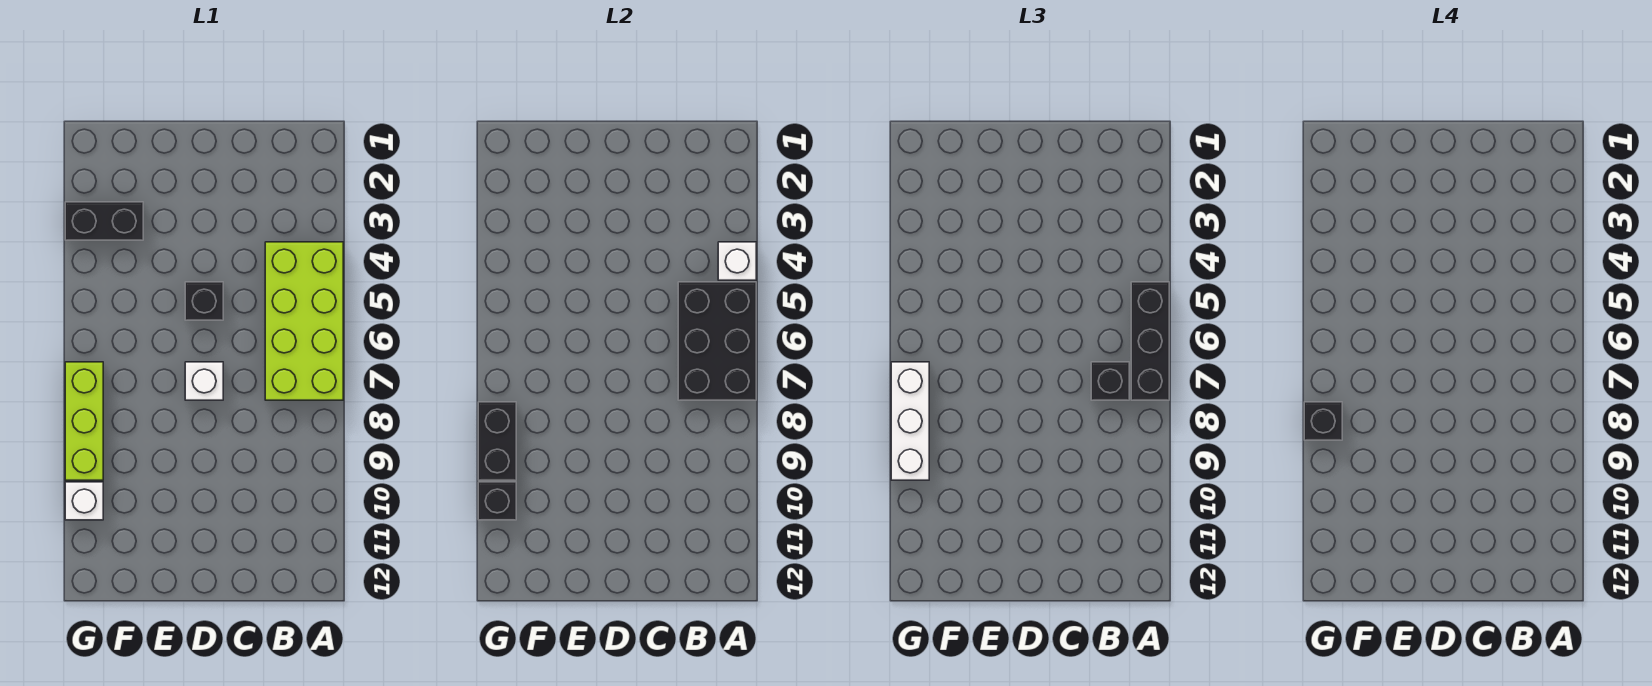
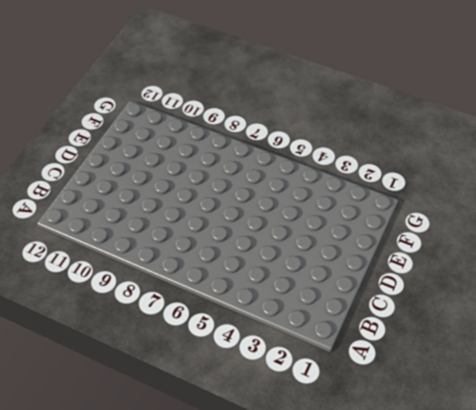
none -> lime 2x4 brick [265,242,343,400]
none -> black 1x1 brick [185,282,223,320]
none -> white 1x1 brick [185,362,223,400]

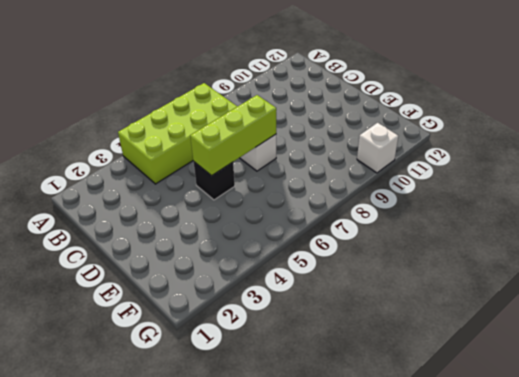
lime 1x3 brick [190,95,276,176] -> lime 1x3 brick moved to [65,362,103,480]
none -> black 1x2 brick [65,202,143,240]
none -> white 1x1 brick [718,242,756,280]
none -> black 2x3 brick [678,282,756,400]

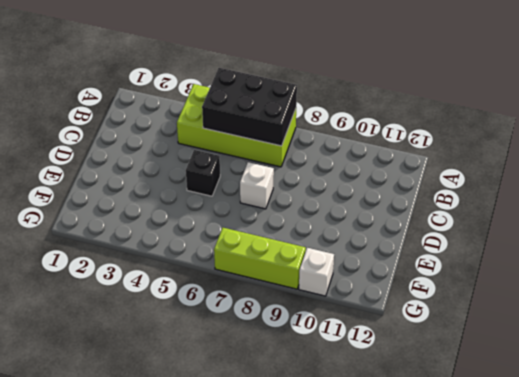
none -> black 1x2 brick [65,202,143,240]
none -> white 1x1 brick [718,242,756,280]
none -> black 1x2 brick [478,402,516,480]

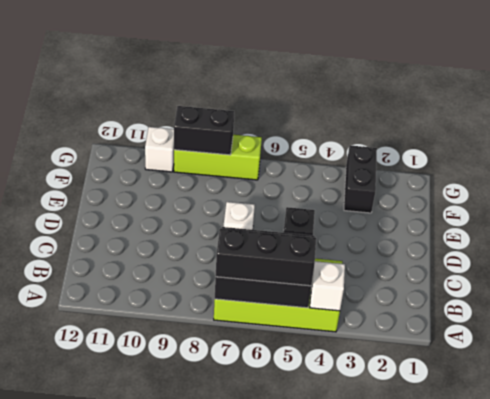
none -> black 1x1 brick [478,482,516,520]
none -> black 1x1 brick [1091,362,1129,400]
none -> white 1x3 brick [891,362,929,480]

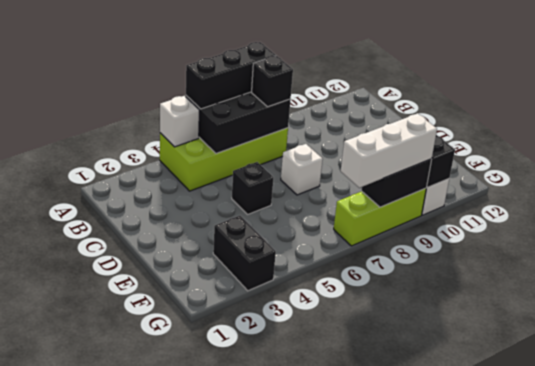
none -> black 1x1 brick [1304,402,1342,440]

